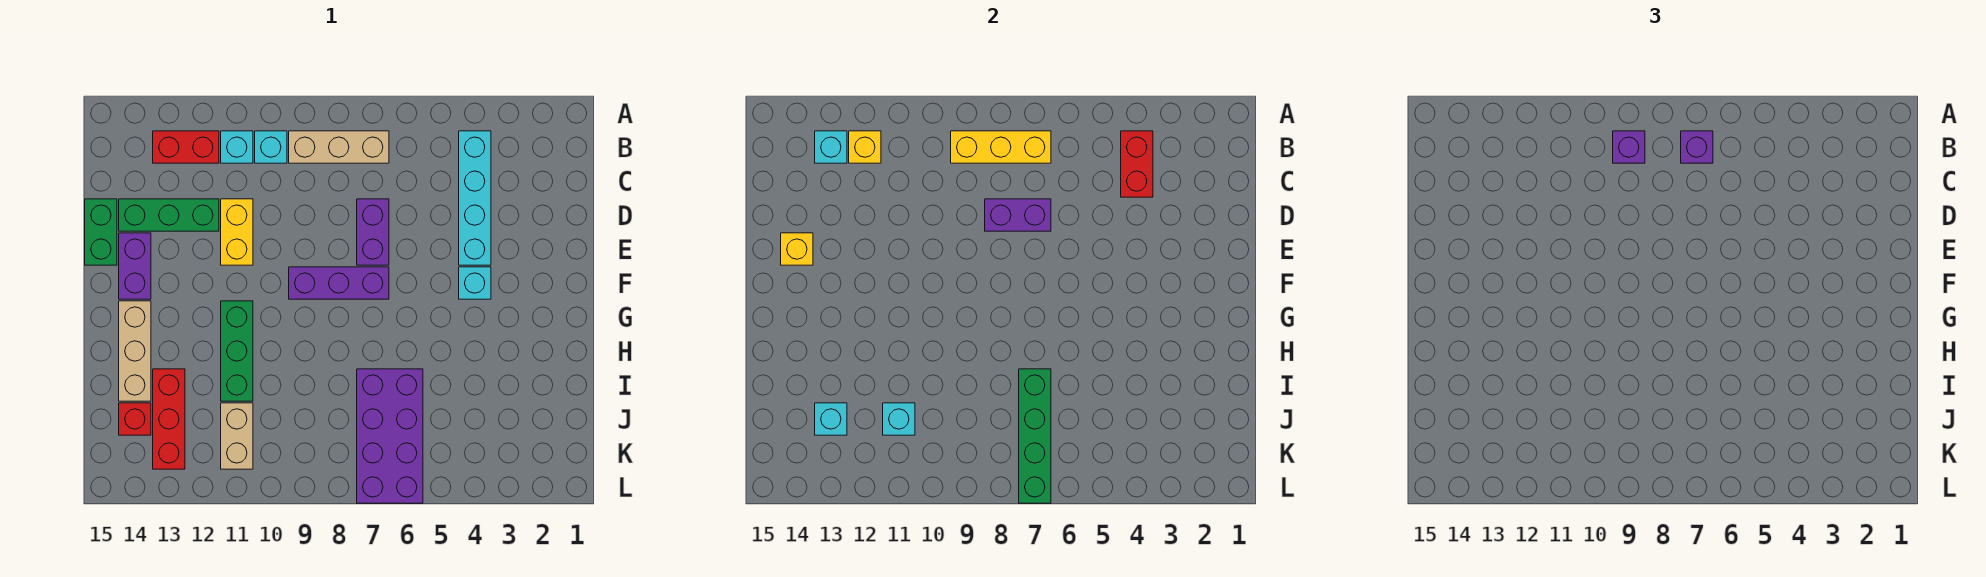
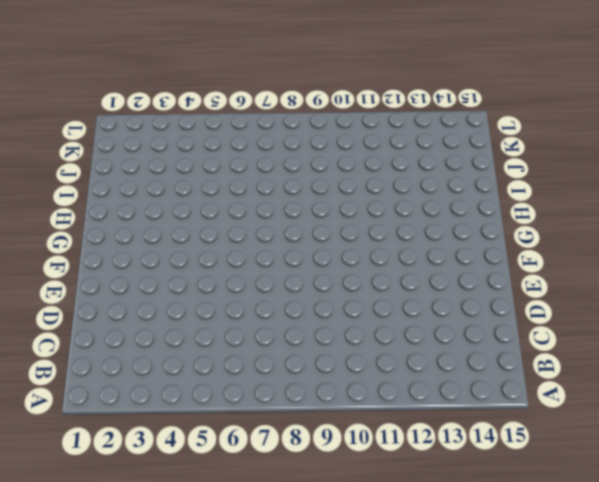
none -> cyan 1x4 brick [459,131,491,265]
none -> tan 1x3 brick [289,131,389,163]
none -> cyan 1x1 brick [255,131,287,163]

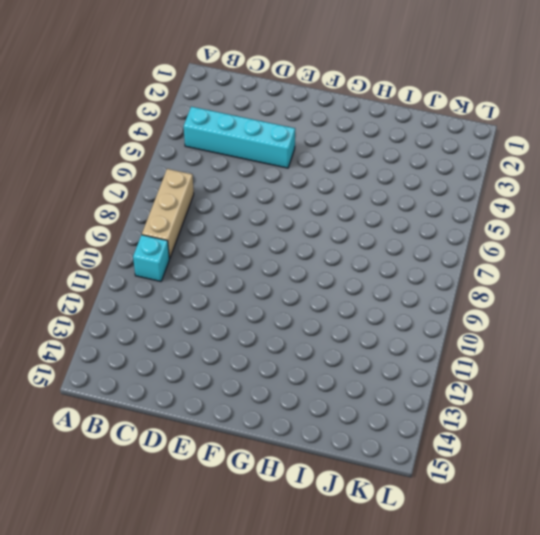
none -> cyan 1x1 brick [221,131,253,163]
none -> red 1x2 brick [153,131,219,163]
none -> purple 1x2 brick [357,199,389,265]

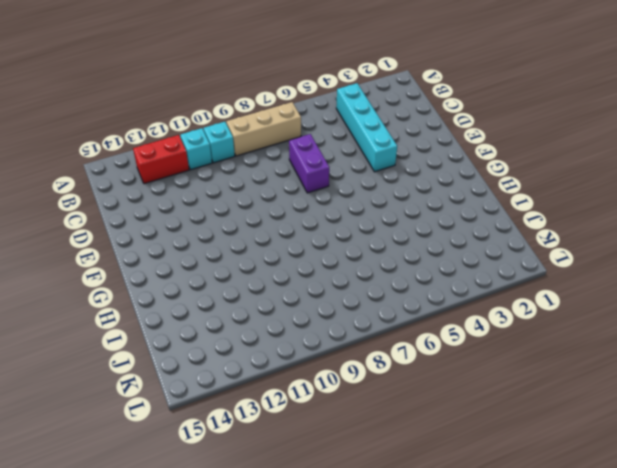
none -> yellow 1x2 brick [221,199,253,265]
none -> green 1x3 brick [119,199,219,231]
none -> green 1x2 brick [85,199,117,265]

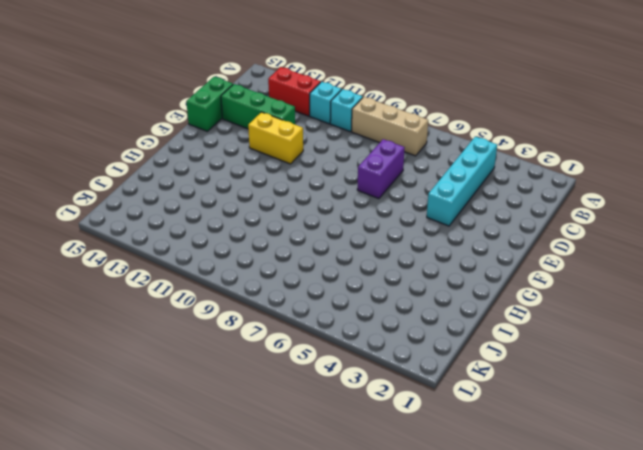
yellow 1x2 brick [248,112,303,164] -> yellow 1x2 brick turned to [221,199,253,265]
none -> purple 1x2 brick [119,233,151,299]
none -> cyan 1x1 brick [459,267,491,299]
none -> purple 1x3 brick [289,267,389,299]

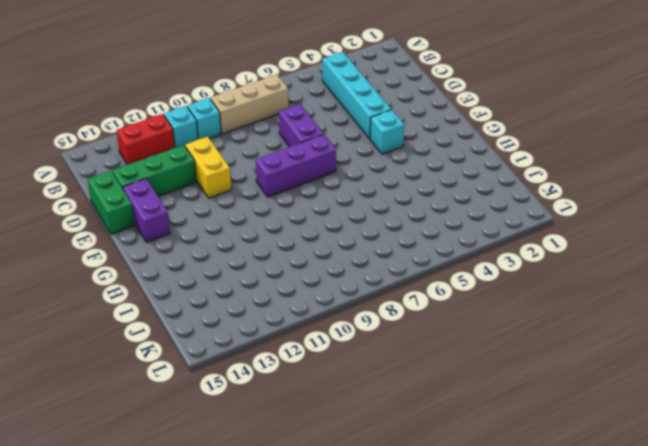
none -> green 1x3 brick [221,301,253,401]
none -> tan 1x3 brick [119,301,151,401]
none -> purple 2x4 brick [357,369,423,503]

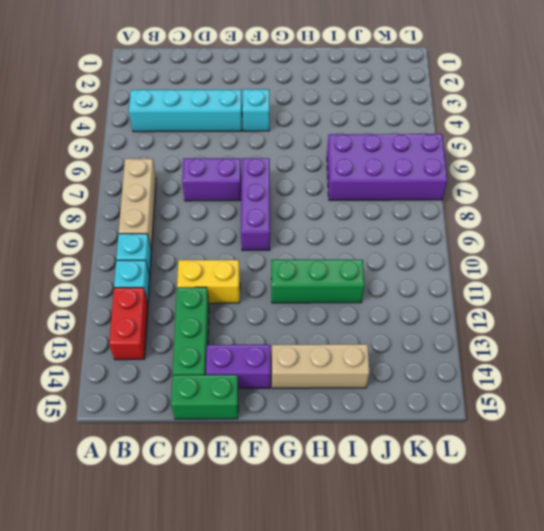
none -> red 1x3 brick [153,369,185,469]
none -> tan 1x2 brick [221,403,253,469]
none -> red 1x1 brick [119,403,151,435]

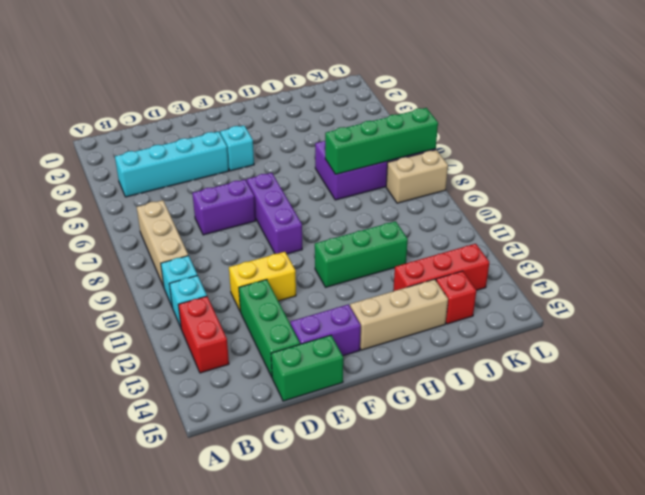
tan 1x2 brick [386,150,448,203] -> tan 1x2 brick moved to [221,403,253,469]
none -> red 1x2 brick [1121,131,1153,197]
none -> yellow 1x3 brick [951,131,1051,163]
none -> yellow 1x1 brick [849,131,881,163]

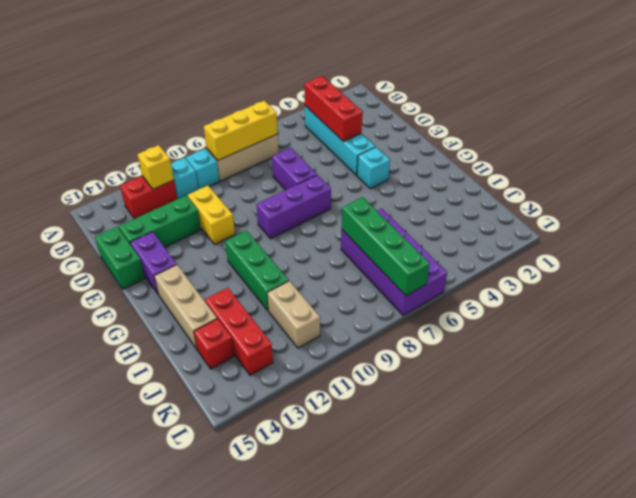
red 1x3 brick [304,76,363,141] -> red 1x2 brick [1121,131,1153,197]
none -> cyan 1x1 brick [815,131,847,163]
none -> purple 1x2 brick [985,199,1051,231]
none -> yellow 1x1 brick [781,233,813,265]

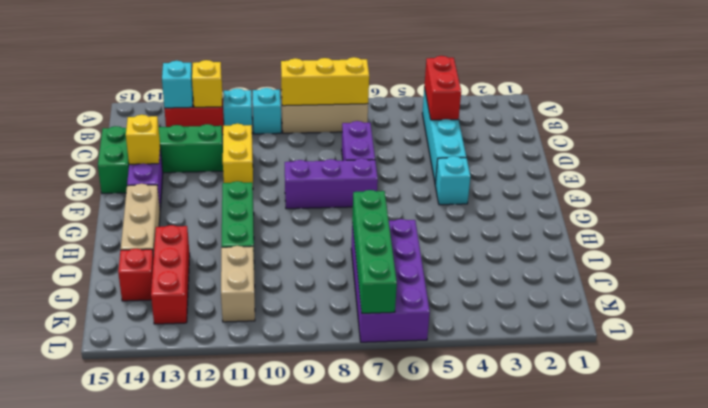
none -> purple 1x2 brick [985,199,1051,231]
none -> cyan 1x1 brick [883,403,915,435]
none -> cyan 1x1 brick [815,403,847,435]

